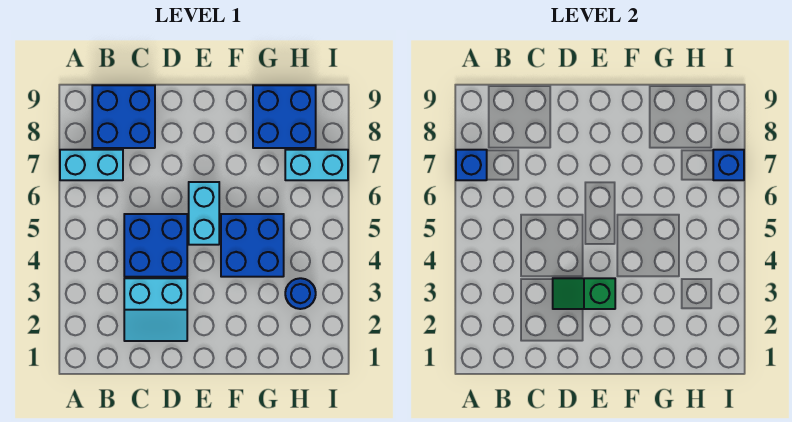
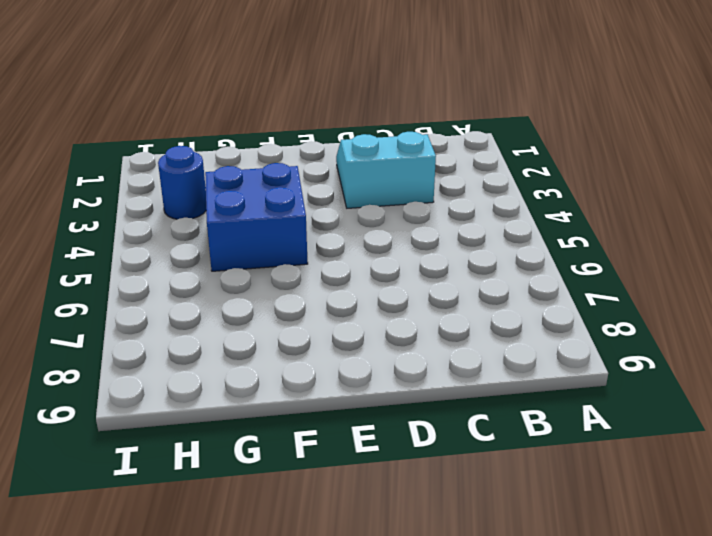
none -> cyan 1x2 brick [60,150,123,180]
none -> blue 2x2 brick [92,85,155,148]
none -> blue 2x2 brick [124,214,187,277]

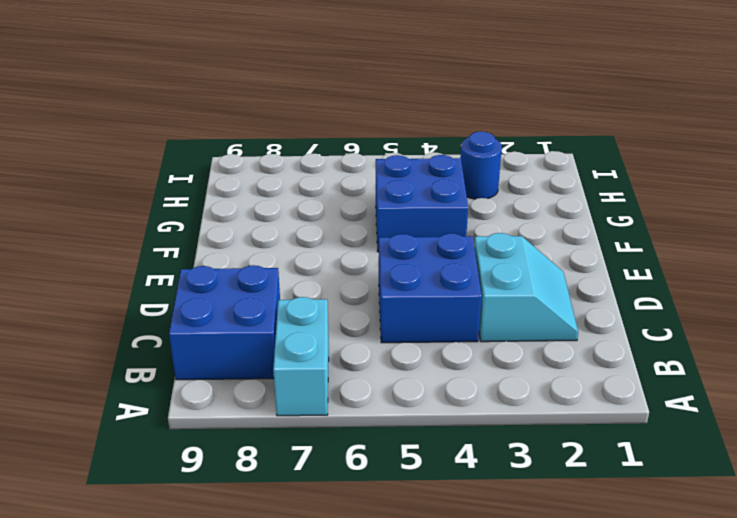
none -> cyan 1x2 brick [189,182,219,245]
none -> blue 2x2 brick [253,85,316,148]
none -> cyan 1x2 brick [285,150,348,180]

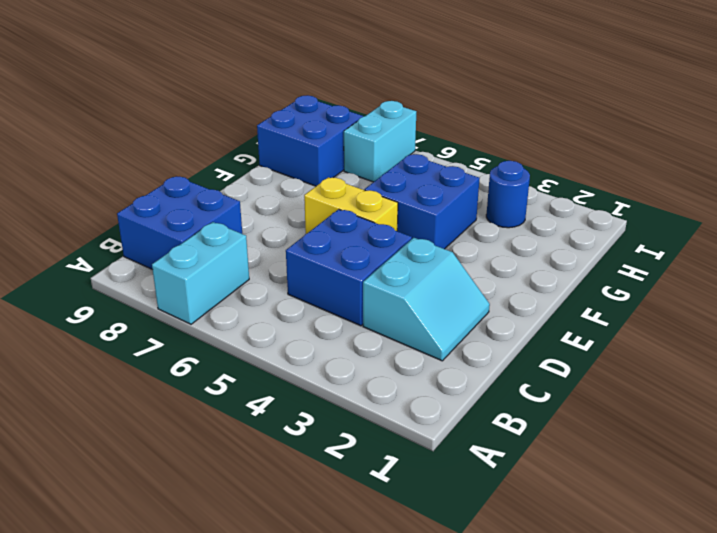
yellow 1x2 brick [304,177,398,234] -> cyan 1x2 brick [189,182,219,245]
none -> blue 1x1 brick [456,150,487,180]
none -> green 1x2 slope [553,278,615,309]
none -> blue 1x1 brick [713,150,744,180]

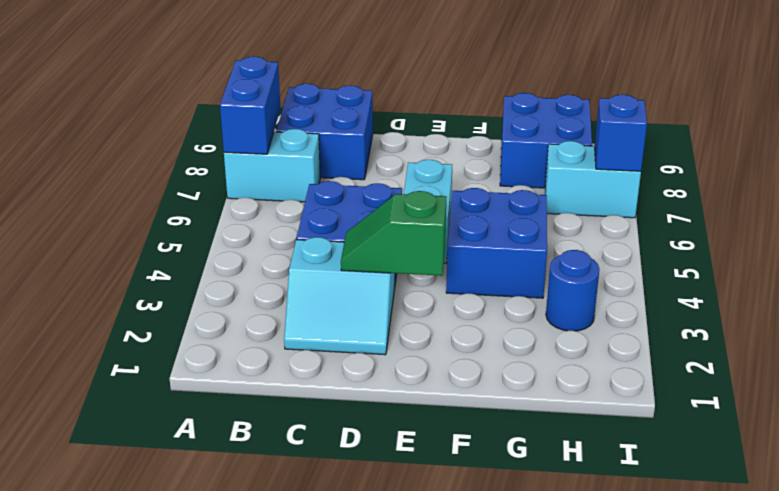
blue 1x2 brick [220,57,280,154] -> blue 1x1 brick [456,150,487,180]

